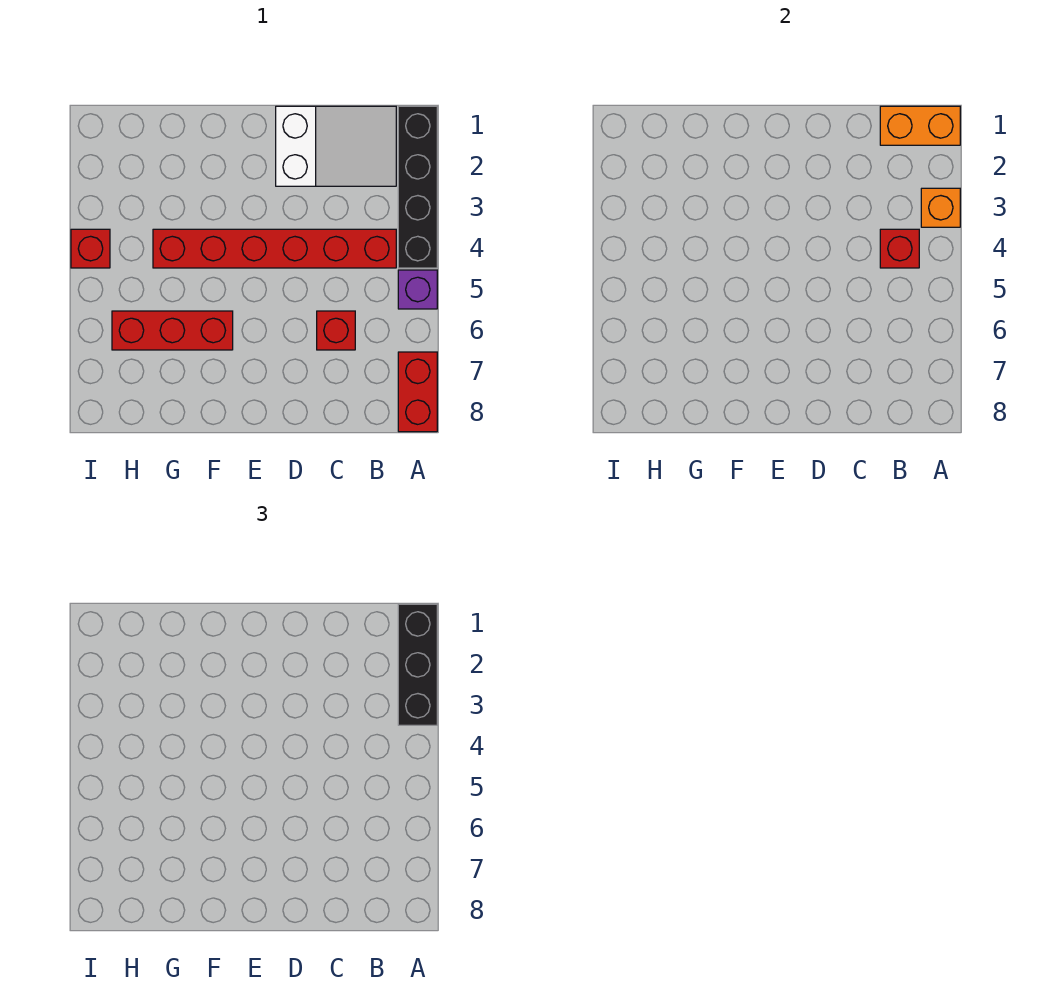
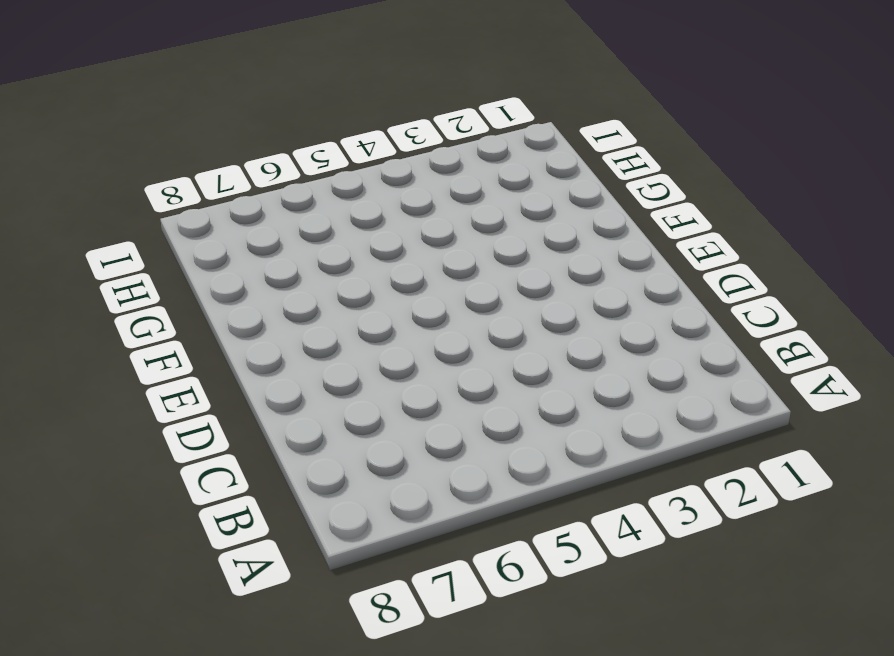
none -> black 1x4 brick [398,106,437,268]
none -> purple 1x1 brick [398,270,437,309]
none -> red 1x2 brick [398,352,437,432]

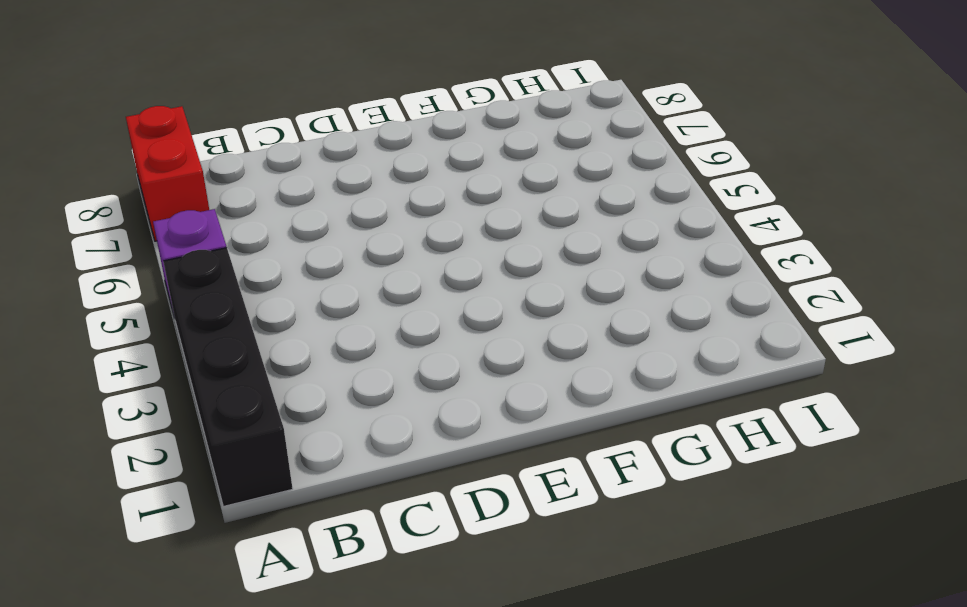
none -> white 2x3 slope [276,106,396,186]
none -> red 1x6 brick [153,229,396,268]
none -> red 1x1 brick [317,311,355,350]

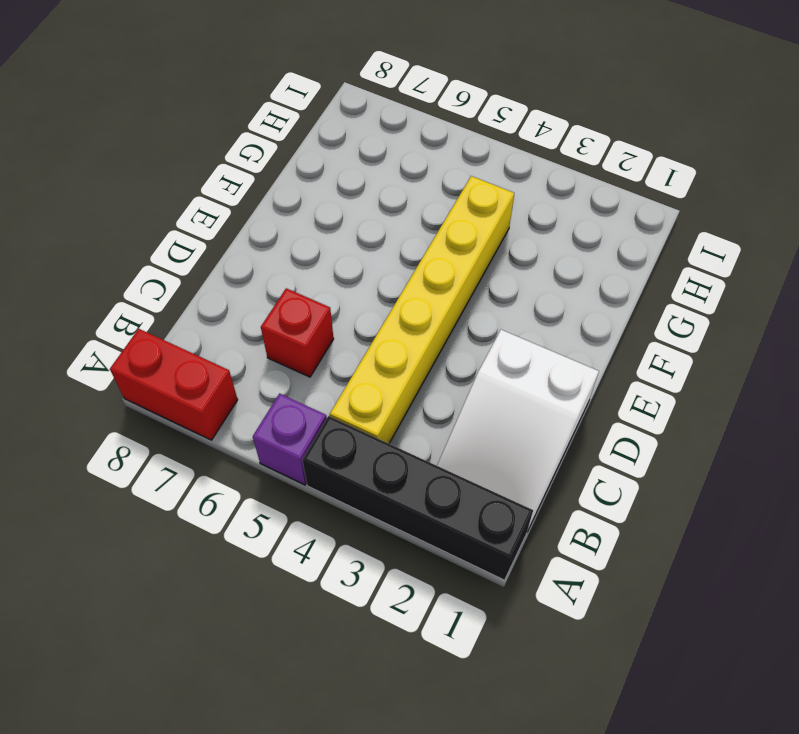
yellow 1x6 brick [330,176,514,443] -> red 1x6 brick [153,229,396,268]
none -> red 1x3 brick [112,311,233,350]
none -> red 1x1 brick [71,229,110,268]
none -> orange 1x2 brick [880,106,960,145]

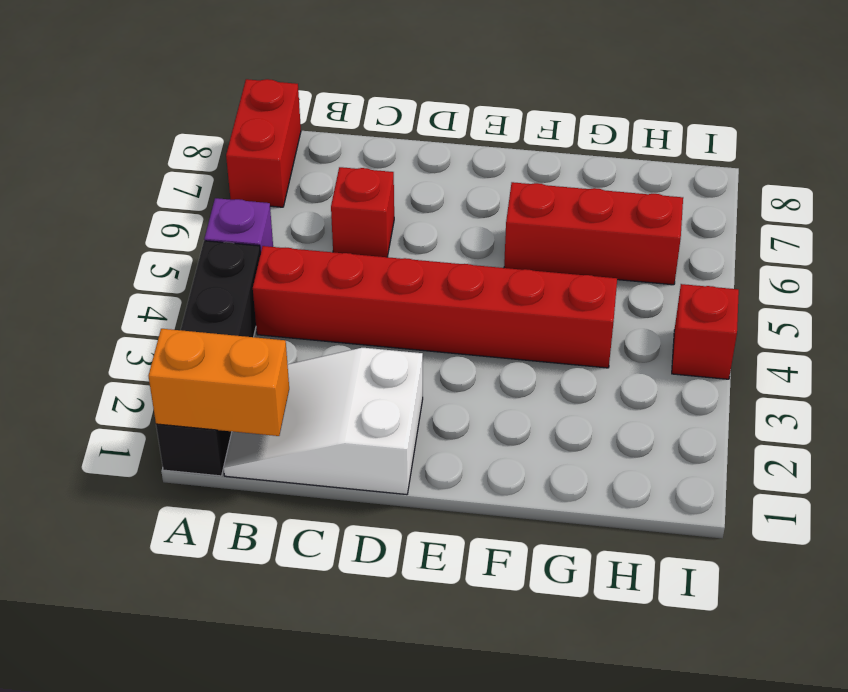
none -> orange 1x1 brick [921,188,960,227]
none -> red 1x1 brick [880,229,919,268]
none -> black 1x3 brick [398,604,437,725]

